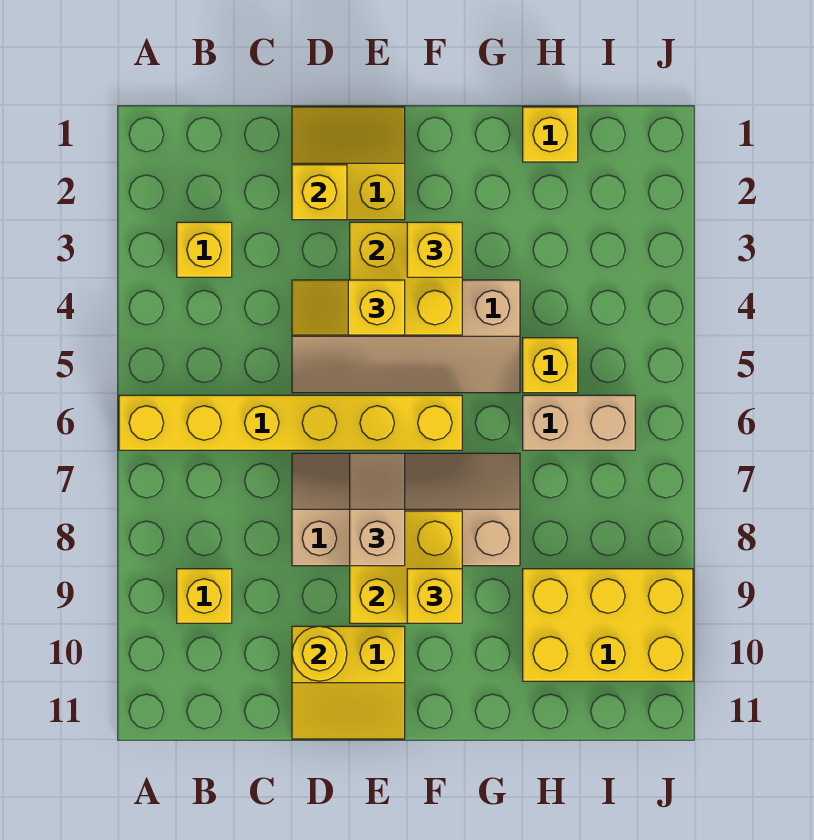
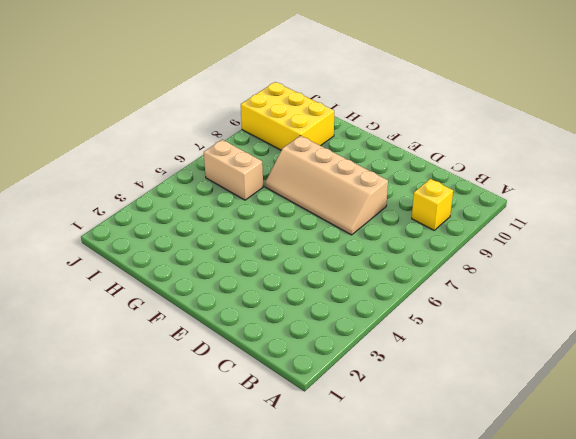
none -> yellow 1x6 brick [119,395,462,450]
none -> yellow 1x1 brick [177,222,232,277]
none -> yellow 2x2 slope [292,107,405,220]

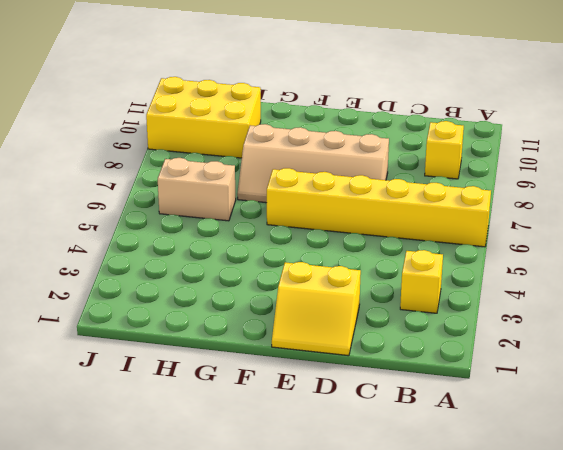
none -> tan 2x4 slope [292,280,520,393]
none -> yellow 2x2 slope [292,626,405,739]
none -> yellow 1x1 brick [523,107,578,162]

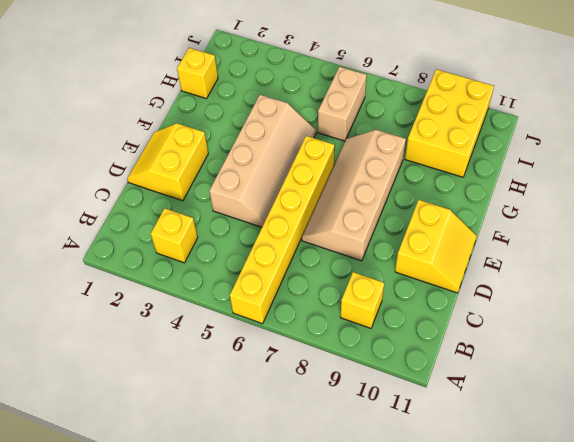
none -> yellow 1x1 brick [523,338,578,393]
none -> yellow 1x1 brick [292,165,347,220]
none -> yellow 1x1 round brick [292,626,347,681]

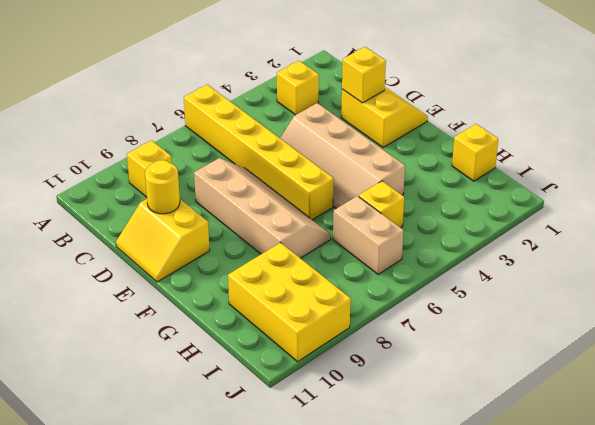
none -> yellow 2x2 brick [350,222,462,335]
none -> yellow 2x2 brick [350,511,462,623]
none -> yellow 1x2 slope [292,280,405,335]

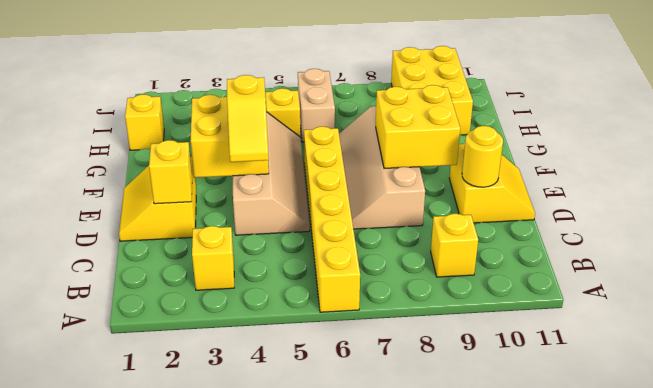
none -> tan 1x2 slope [350,453,405,566]
none -> yellow 1x1 brick [407,222,462,277]
none -> yellow 1x1 brick [407,569,462,623]

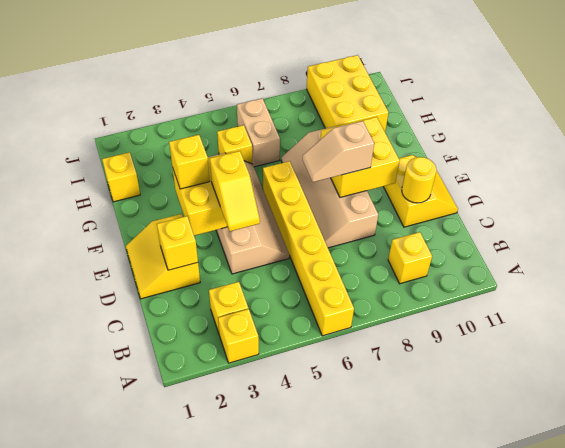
yellow 1x1 brick [218,309,259,363] -> yellow 1x1 brick moved to [407,569,462,623]

